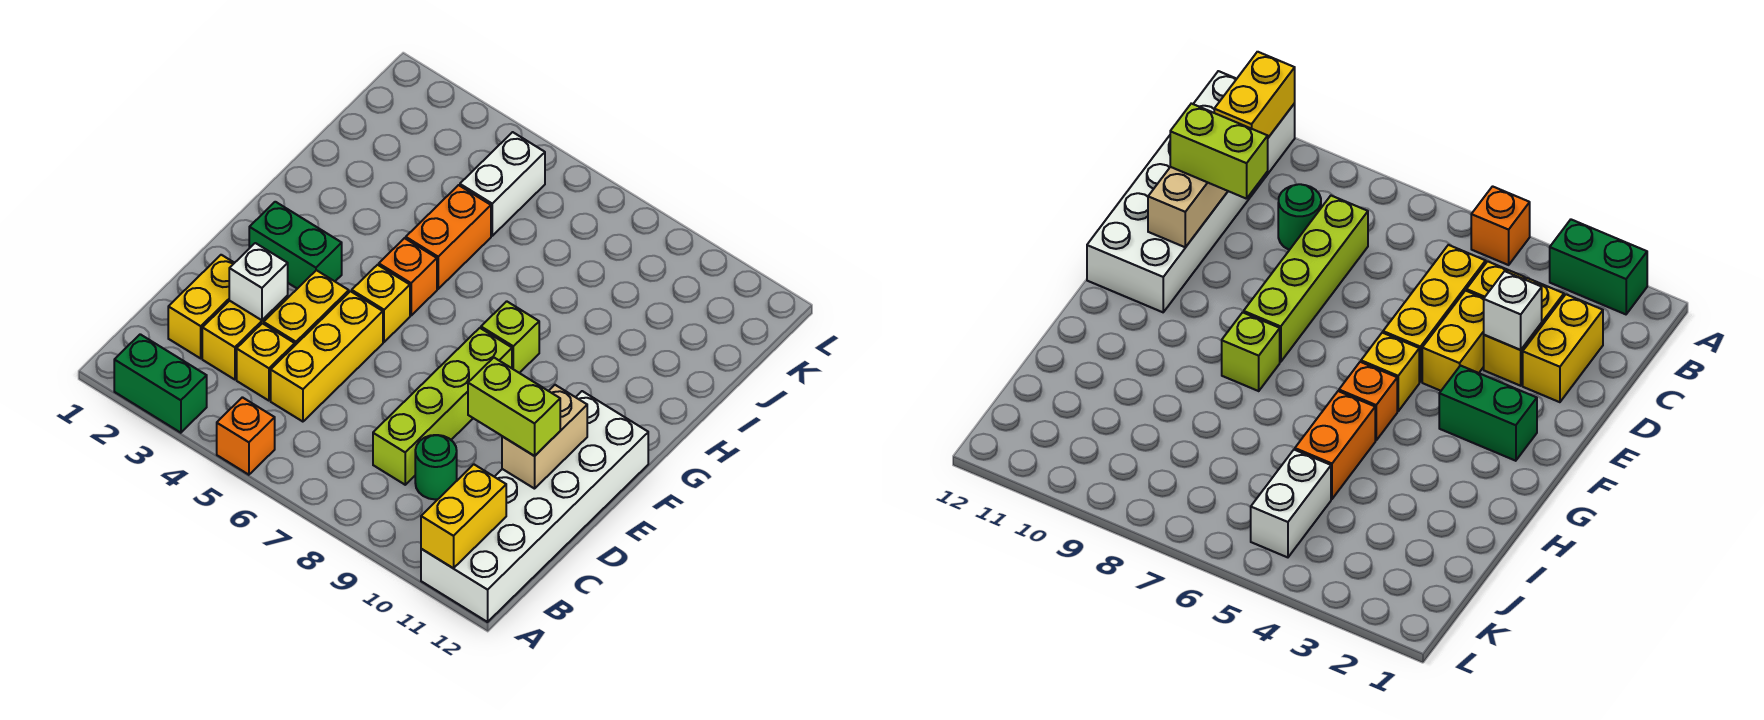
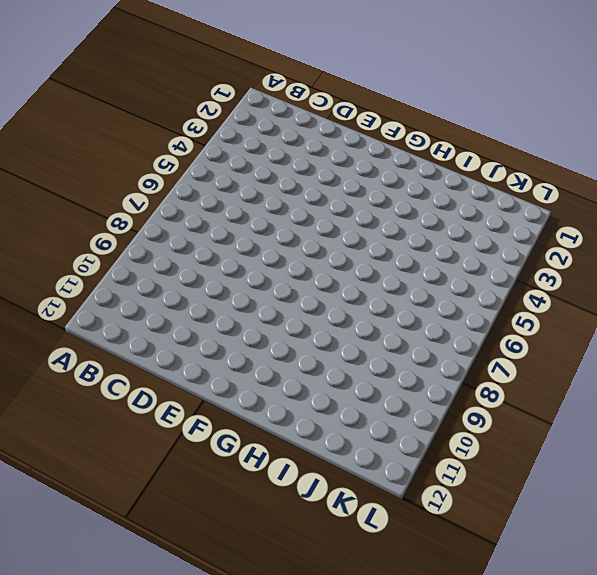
none -> green 1x2 brick [114,334,207,433]
none -> orange 1x1 brick [217,397,275,475]
none -> white 2x6 brick [421,391,648,622]

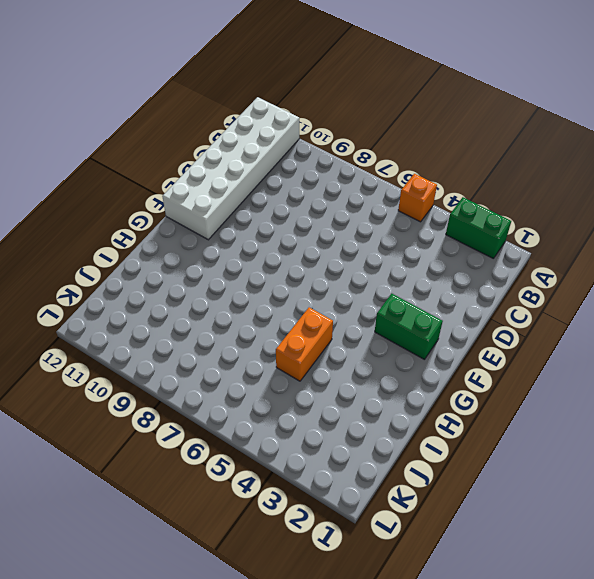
none -> yellow 1x2 brick [168,255,234,358]
none -> yellow 1x2 brick [202,296,288,380]
none -> yellow 1x1 brick [237,323,295,401]

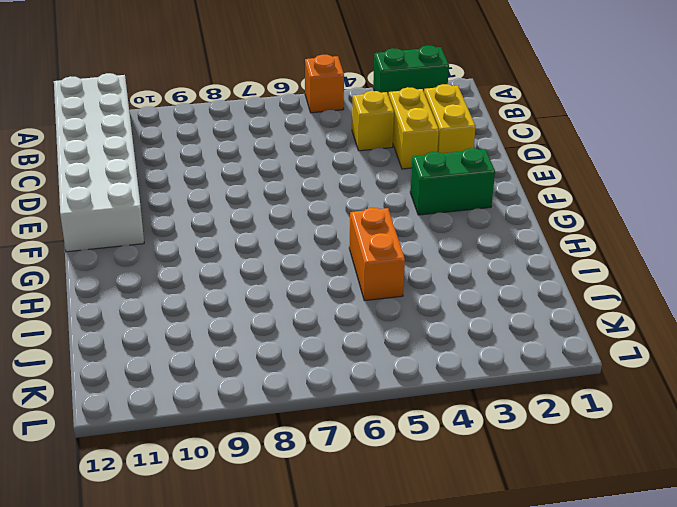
none -> yellow 1x3 brick [271,291,383,422]
none -> lime 1x4 brick [373,328,512,485]
none -> green 1x1 round brick [415,435,457,499]

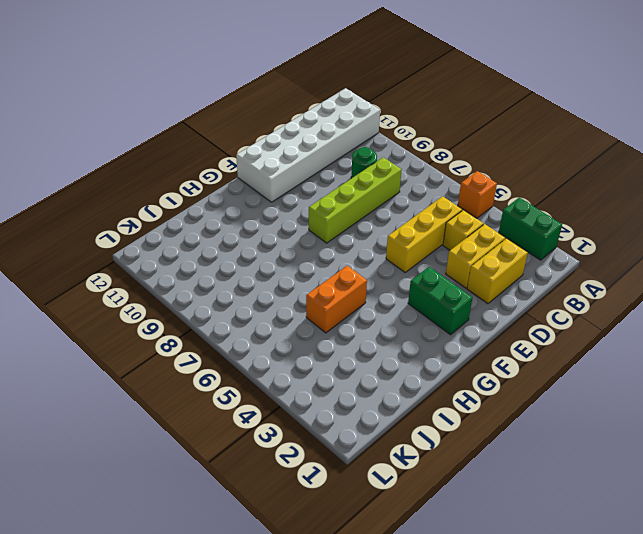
none -> yellow 1x2 brick [264,270,349,345]
none -> yellow 1x1 brick [352,265,410,342]
none -> orange 1x1 brick [379,238,437,315]

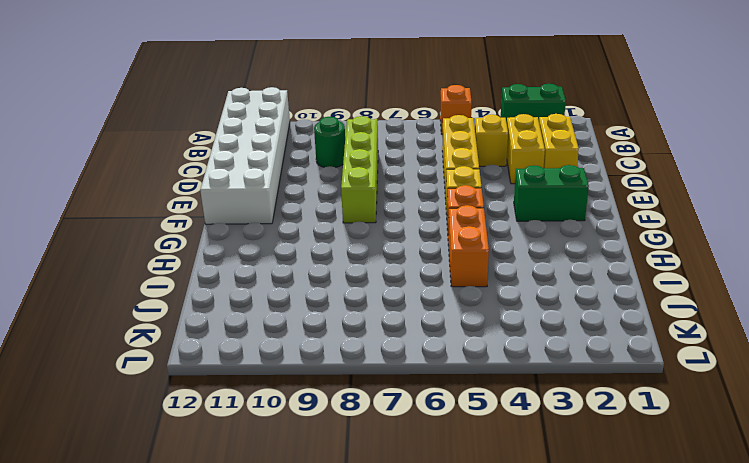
none -> yellow 1x2 brick [264,270,349,345]
none -> lime 1x1 brick [481,301,539,373]
none -> white 1x2 brick [460,132,545,236]

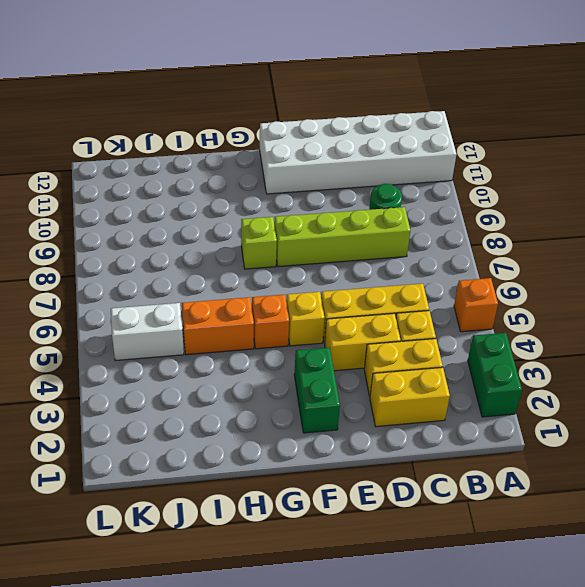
none -> yellow 1x2 brick [421,464,506,568]
none -> white 1x1 brick [229,243,288,320]
none -> tan 1x2 brick [502,385,587,489]

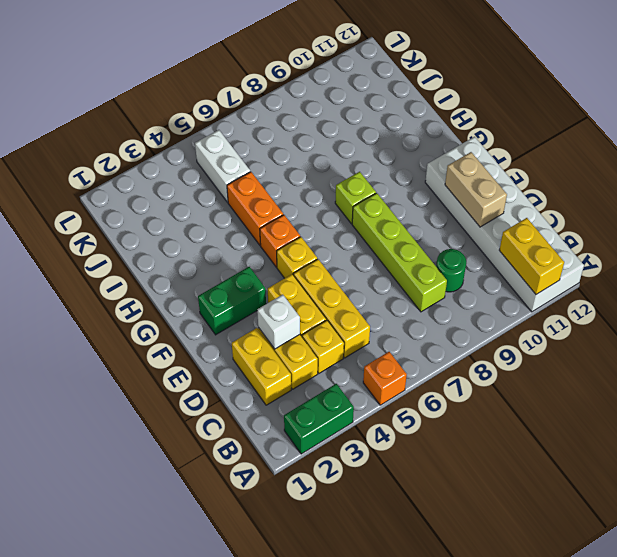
none -> lime 1x2 brick [468,358,560,456]

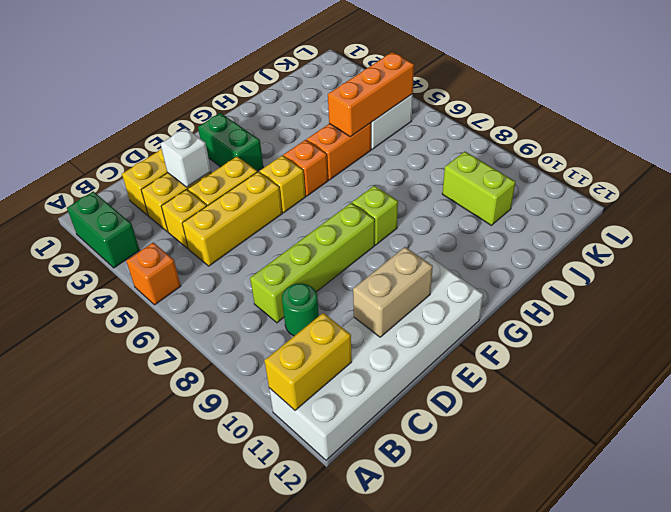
orange 1x3 brick [328,52,414,137] -> none
lime 1x2 brick [442,152,515,225] -> lime 1x2 brick moved to [468,358,560,456]

